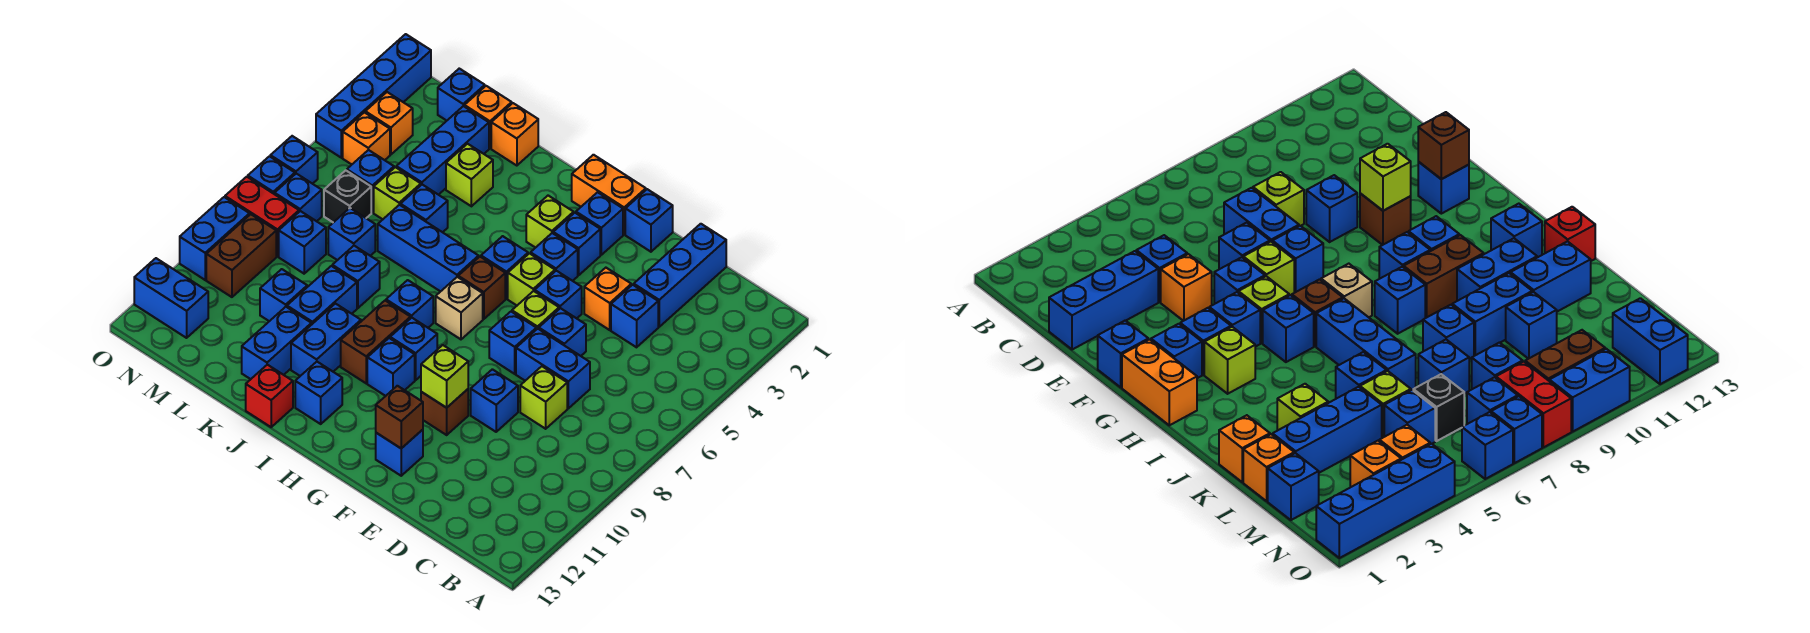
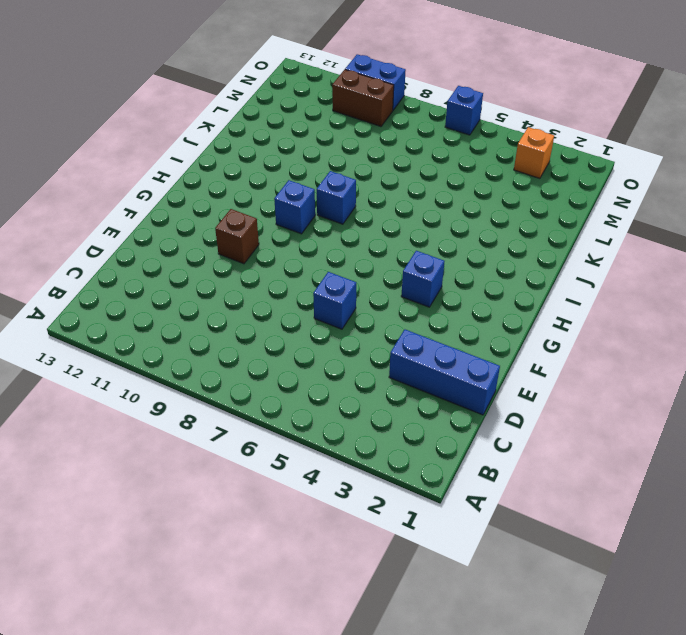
none -> blue 1x1 brick [611,285,658,347]
none -> blue 1x2 brick [516,329,590,408]
none -> lime 1x1 brick [520,366,567,429]
none -> orange 1x1 brick [584,268,631,330]

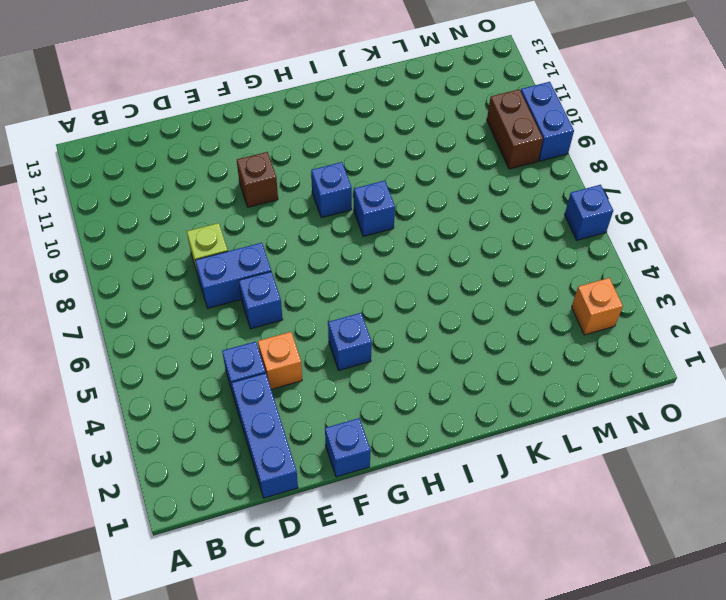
none -> blue 1x1 brick [471,369,518,432]
none -> blue 1x1 brick [535,271,582,318]
none -> lime 1x1 brick [512,291,559,330]
none -> blue 1x1 brick [489,312,536,374]

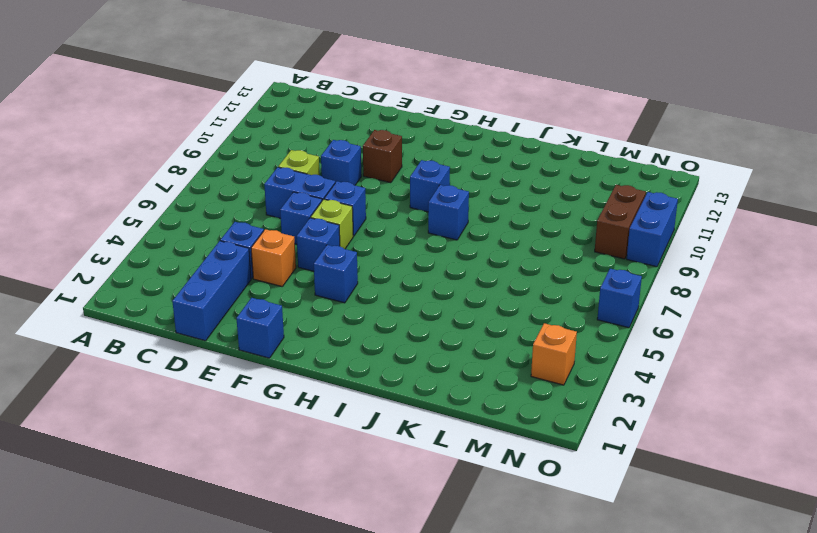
none -> blue 1x1 brick [376,430,423,476]
none -> orange 1x2 brick [572,155,646,234]
none -> blue 1x1 brick [576,192,623,255]
none -> blue 1x1 brick [553,213,600,275]

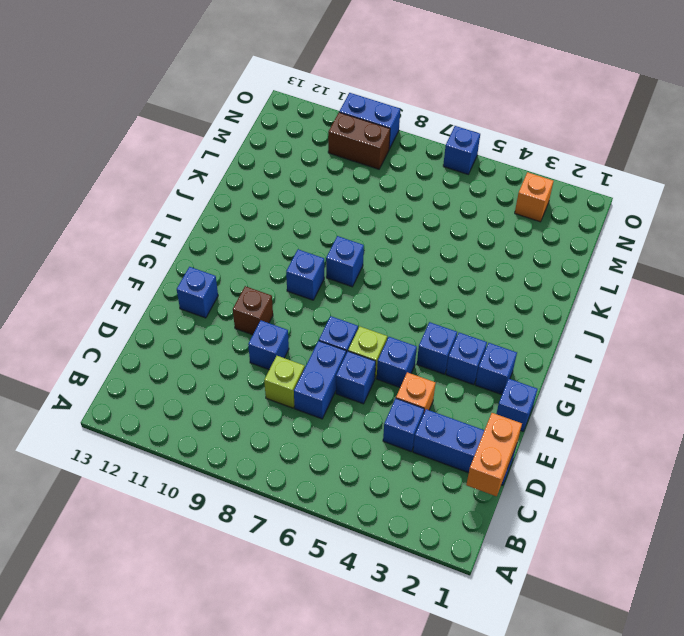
orange 1x2 brick [466,413,522,496] -> orange 1x2 brick moved to [572,155,646,234]
none -> lime 1x1 brick [508,253,555,305]
none -> lime 1x1 brick [526,196,574,248]
none -> blue 1x1 brick [481,236,528,299]
none -> brown 1x1 brick [458,257,505,319]

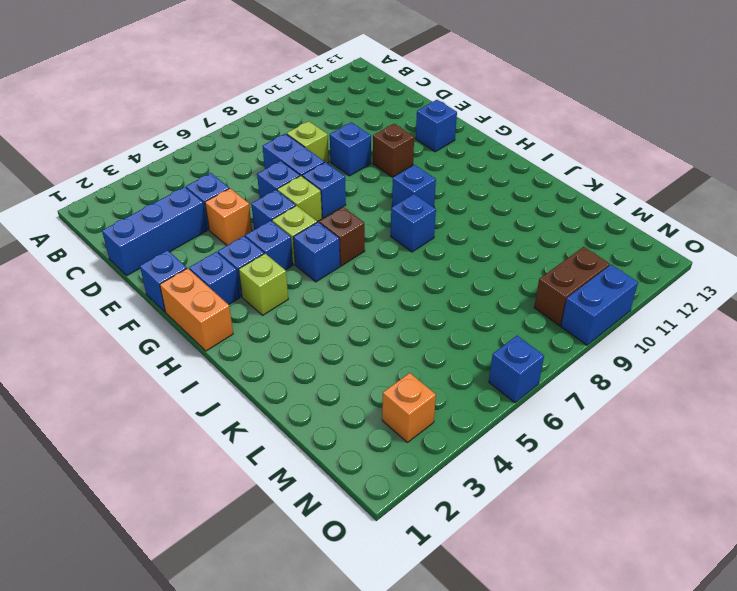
none -> tan 1x1 brick [436,277,483,339]
none -> blue 1x1 brick [367,338,415,396]
none -> blue 1x3 brick [378,205,479,292]
none -> brown 1x2 brick [341,301,411,383]

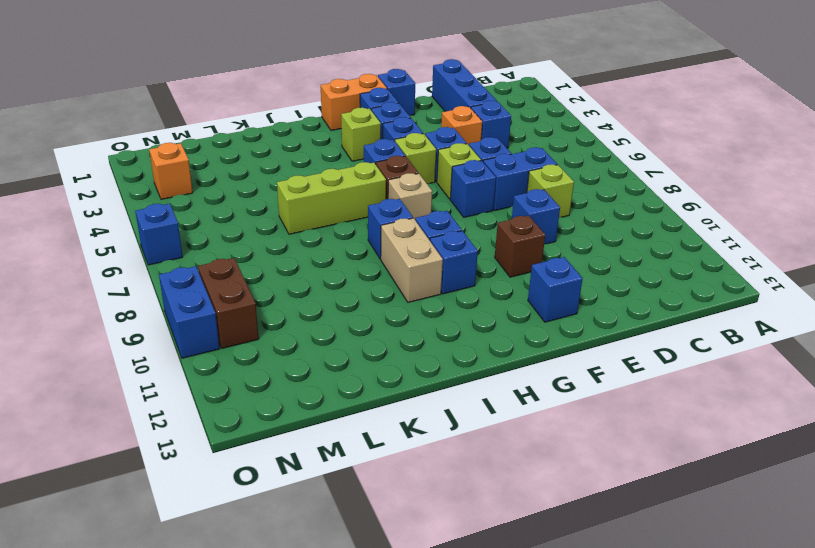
lime 1x3 brick [277,162,386,234] -> blue 1x3 brick [378,205,479,292]
tan 1x2 brick [381,218,443,302] -> brown 1x2 brick [341,301,411,383]
none -> blue 1x1 brick [295,362,342,424]
none -> blue 1x2 brick [291,304,361,376]
none -> red 1x1 brick [246,365,293,427]
none -> orange 1x1 brick [491,103,538,166]

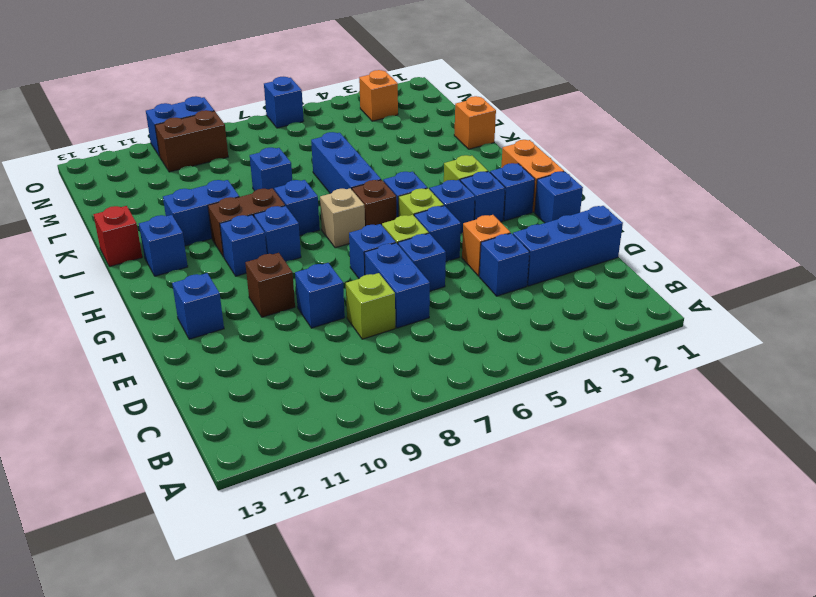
none -> lime 1x1 brick [446,144,493,206]
none -> blue 1x1 brick [401,185,448,232]
none -> blue 1x2 brick [287,266,357,325]
none -> blue 1x2 brick [242,307,311,379]

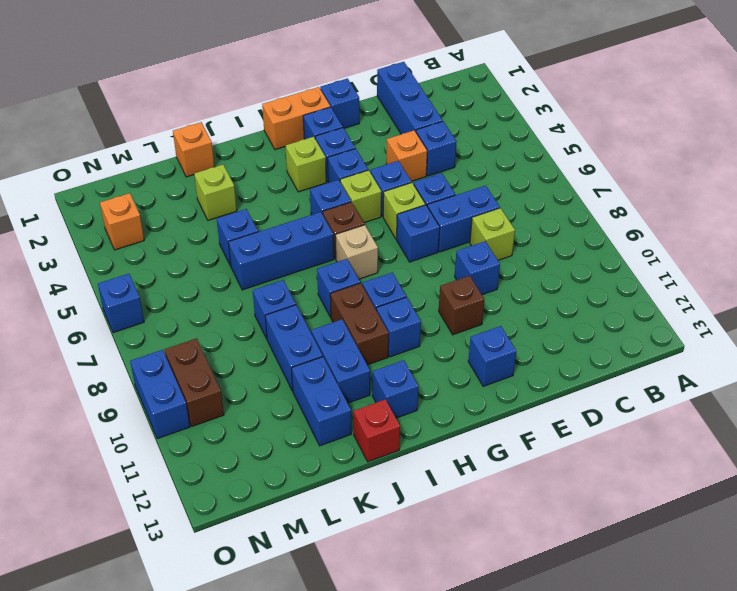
none -> orange 1x1 brick [464,86,512,148]
none -> blue 1x3 brick [396,106,489,195]
none -> lime 1x1 brick [374,167,421,219]
none -> blue 1x1 brick [328,208,375,260]

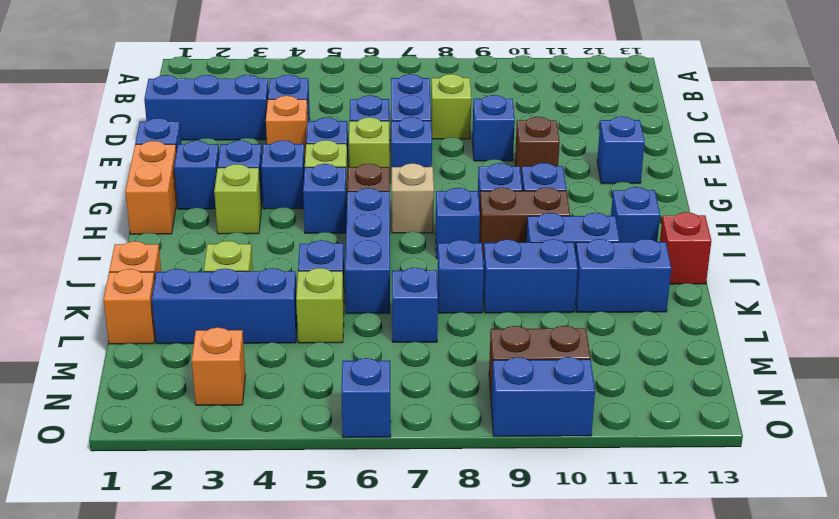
none -> blue 1x1 brick [260,269,307,321]
none -> blue 1x1 brick [438,69,485,121]
none -> blue 1x1 brick [347,150,394,212]
none -> black 1x1 brick [324,170,371,222]

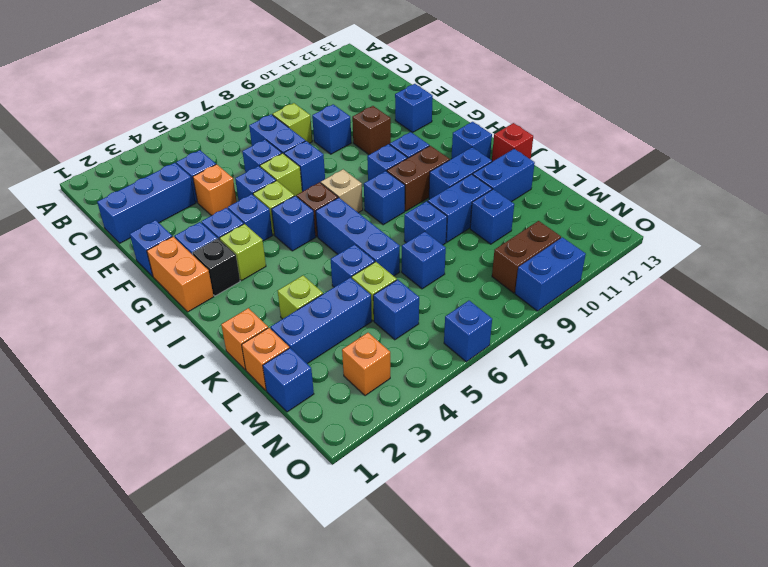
black 1x1 brick [192,239,240,296] -> black 1x1 brick moved to [324,170,371,222]
none -> blue 1x1 brick [279,211,326,274]
none -> orange 1x1 brick [343,112,390,164]
none -> blue 1x1 brick [275,174,322,221]
none -> red 1x2 brick [225,177,299,256]

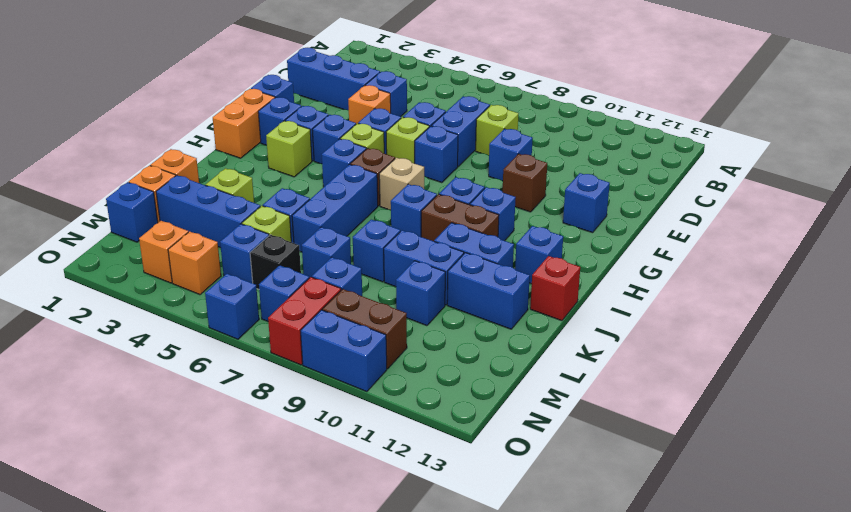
none -> blue 1x2 brick [134,258,208,338]
none -> blue 1x4 brick [316,34,431,158]
none -> blue 1x1 brick [248,156,295,194]
none -> lime 1x1 brick [421,345,468,408]

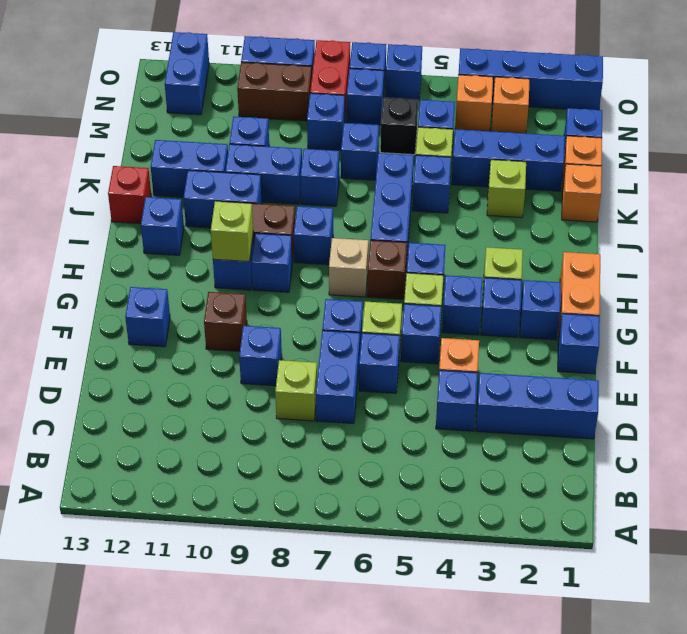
lime 1x1 brick [211,201,253,262] -> lime 1x1 brick moved to [421,345,468,408]
none -> brown 1x1 brick [376,386,423,448]

